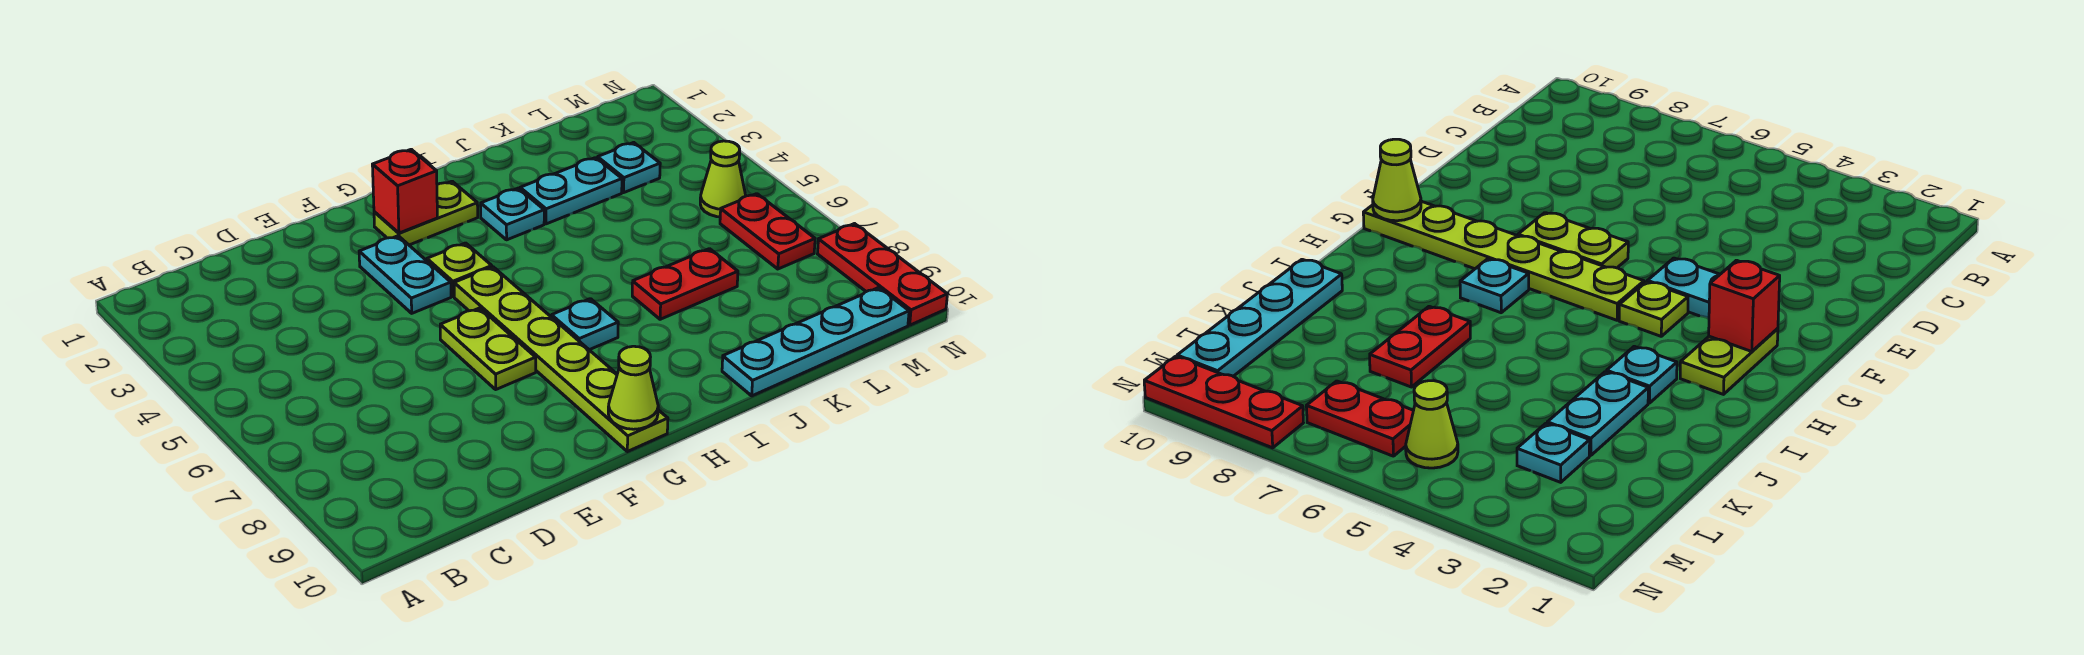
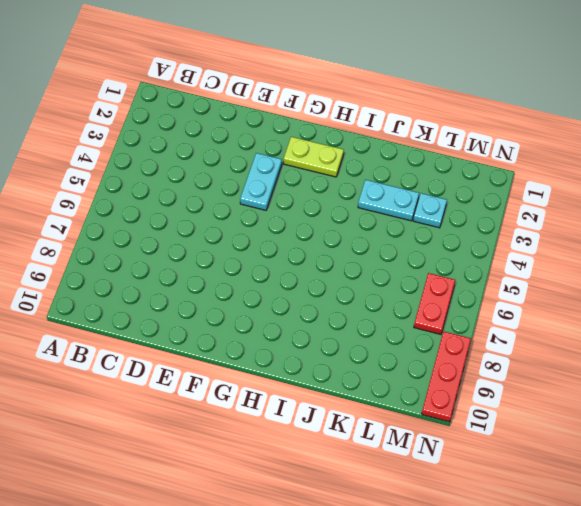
none -> lime 1x2 plate [440,308,536,389]
none -> lime 1x1 plate [427,243,492,297]
none -> lime 1x6 plate [454,267,668,452]

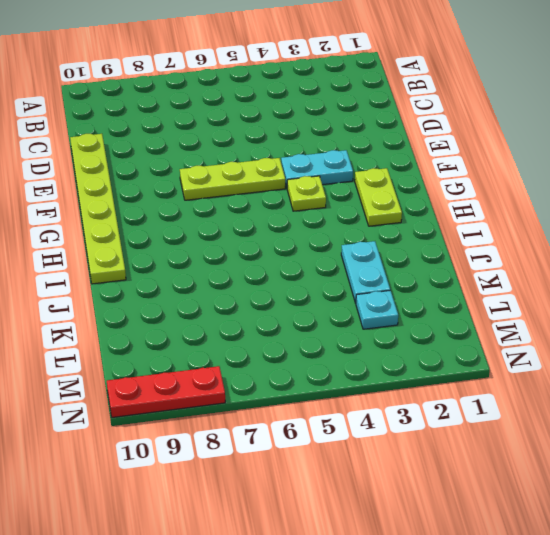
lime 1x6 plate [70,134,126,284] -> lime 1x6 plate turned to [454,267,668,452]
lime 1x3 plate [180,158,285,200] -> lime 1x2 plate [440,308,536,389]
none -> cyan 1x1 plate [552,299,618,350]
none -> cyan 1x1 plate [481,188,544,240]
none -> red 1x2 plate [632,249,738,319]

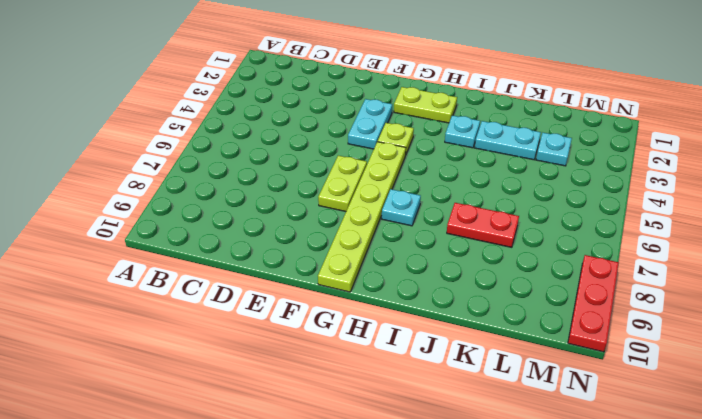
none -> cyan 1x4 plate [722,288,909,396]
none -> lime 1x1 cone [700,141,746,217]
none -> red 1x2 plate [720,194,815,269]

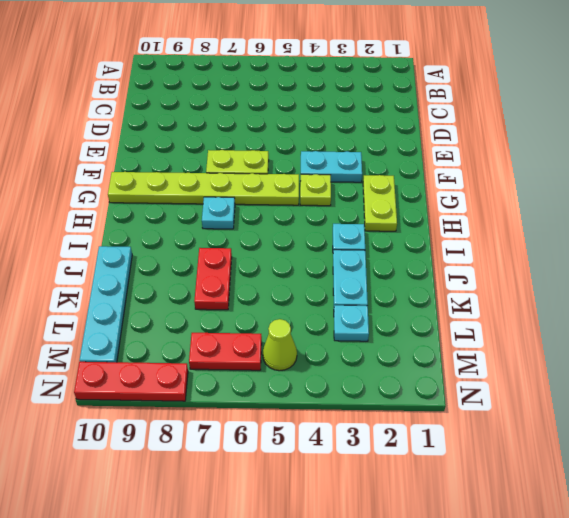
none -> red 1x1 brick [372,149,437,233]
none -> lime 1x1 cone [608,346,658,429]

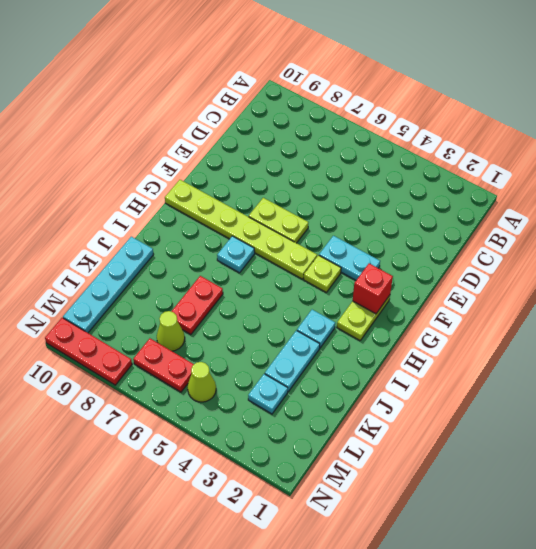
lime 1x1 cone [157,311,185,351] -> lime 1x1 cone moved to [608,346,658,429]

